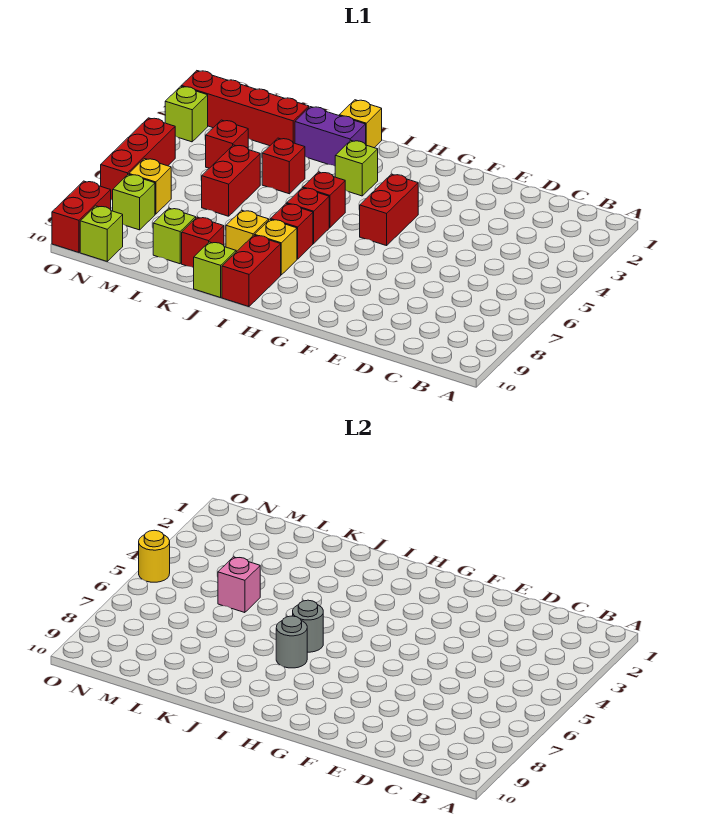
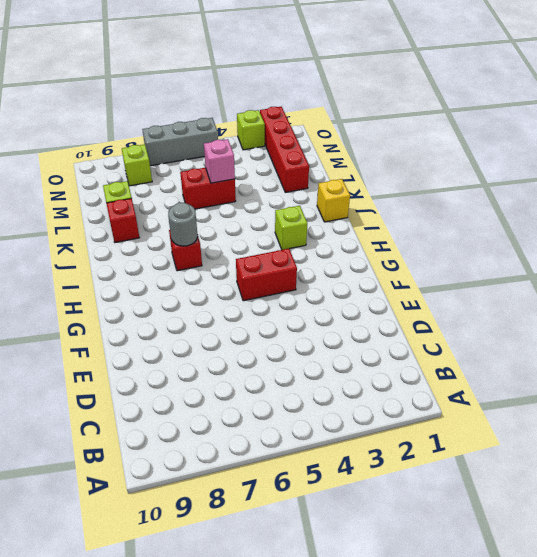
grey 1x3 brick [142,118,218,166] -> red 1x3 brick [101,118,175,200]
none -> red 1x1 brick [303,172,345,228]
none -> red 1x1 brick [287,188,329,243]
none -> yellow 1x1 brick [254,219,297,275]

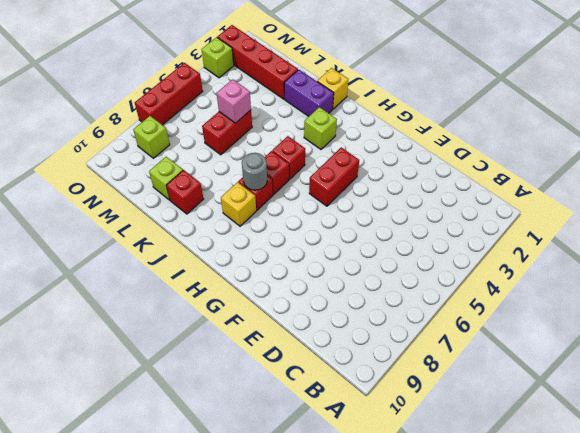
none -> red 1x2 brick [222,235,281,307]
none -> yellow 1x1 brick [226,210,269,252]
none -> lime 1x1 brick [194,242,236,298]

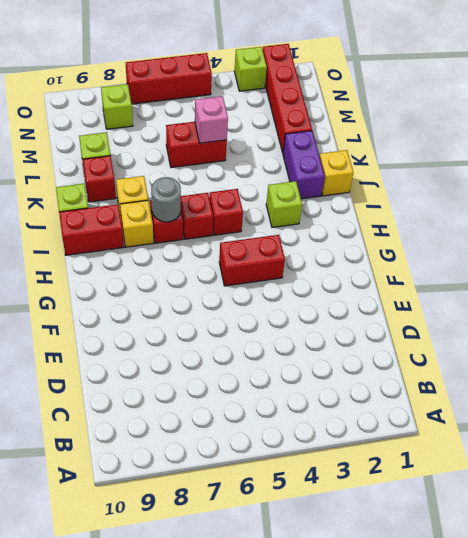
none -> red 1x1 brick [262,138,305,194]
none -> red 1x1 brick [206,120,248,168]
none -> yellow 1x1 brick [129,159,171,214]

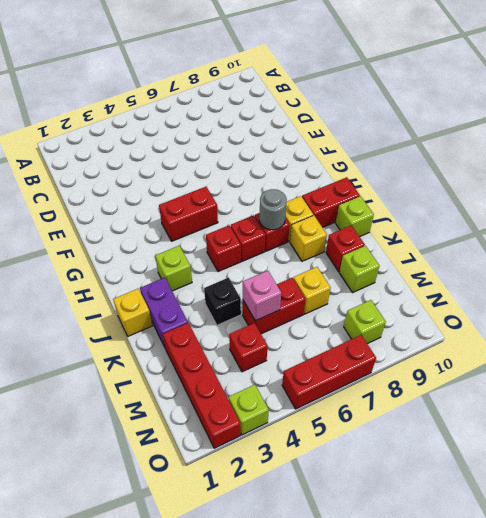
black 1x1 brick [204,278,241,325] -> red 1x1 brick [262,138,305,194]
yellow 1x1 brick [293,267,331,314] -> yellow 1x1 brick moved to [129,159,171,214]
none -> lime 1x1 brick [80,206,123,261]
none -> red 1x2 brick [52,181,111,252]
none -> grey 1x1 round brick [293,600,323,652]

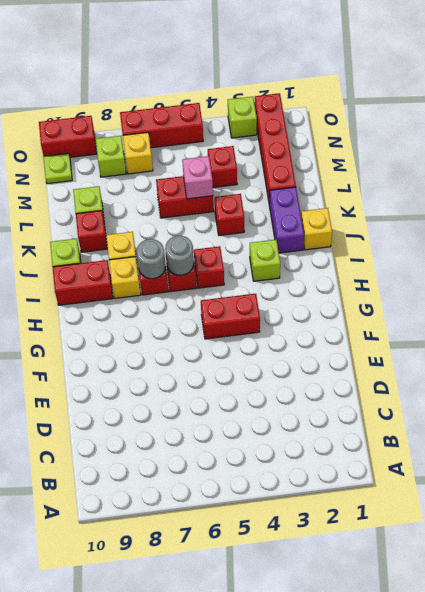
lime 1x1 plate [43,153,72,184] -> lime 1x1 brick [80,206,123,261]
none -> yellow 1x1 round brick [139,530,170,582]

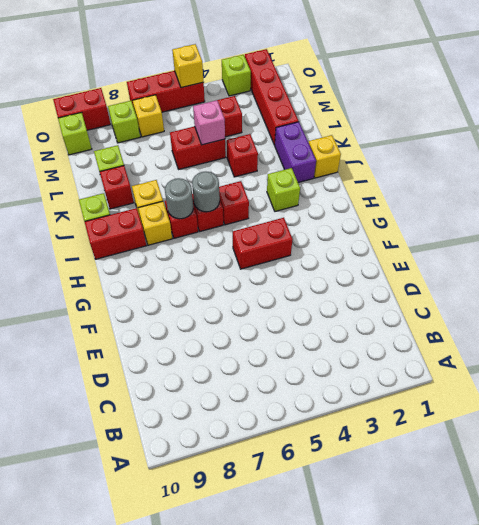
yellow 1x1 brick [172,44,203,88] -> yellow 1x1 round brick [139,530,170,582]

